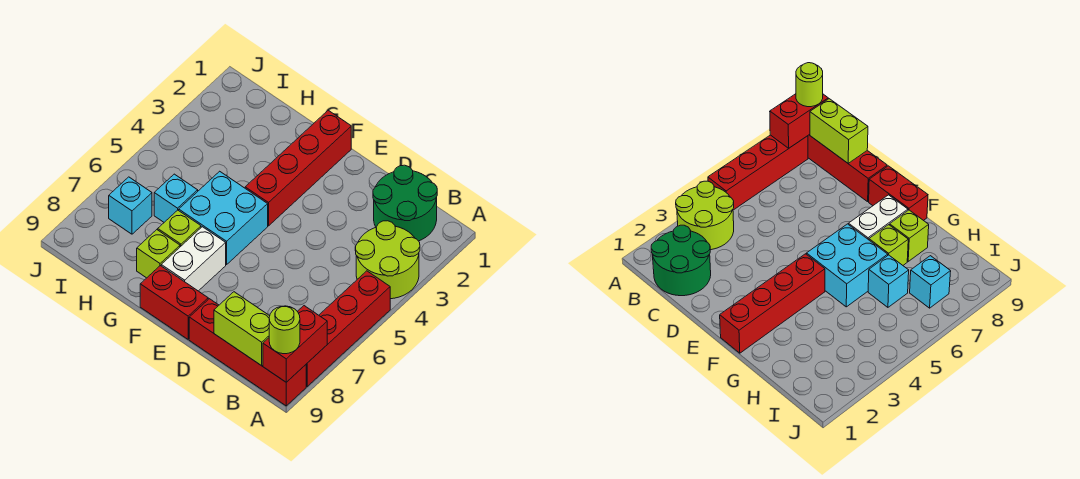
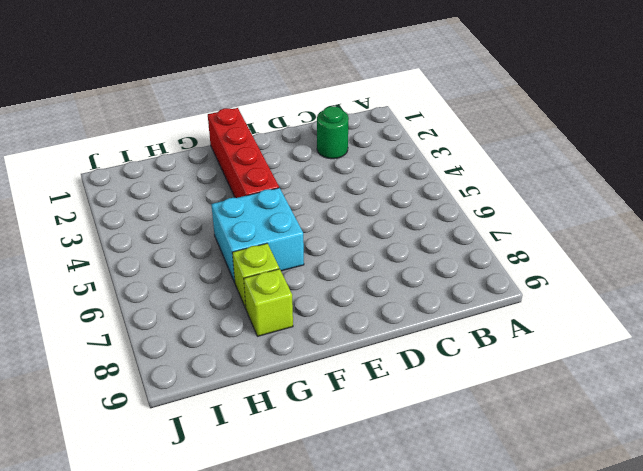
green 1x1 round brick [317,106,349,159] -> green 2x2 round brick [373,165,437,241]
none -> lime 2x2 round brick [355,221,420,299]
none -> red 1x4 brick [306,271,390,386]
none -> red 1x4 brick [189,299,306,406]

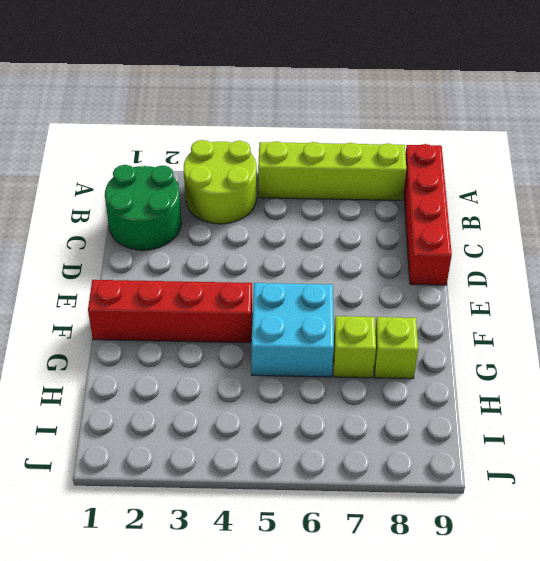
lime 1x4 brick [258,141,406,200] -> red 1x4 brick [306,271,390,386]
none -> red 1x2 brick [140,266,208,339]
none -> white 1x2 brick [161,227,226,291]
none -> cyan 1x1 brick [154,174,198,222]

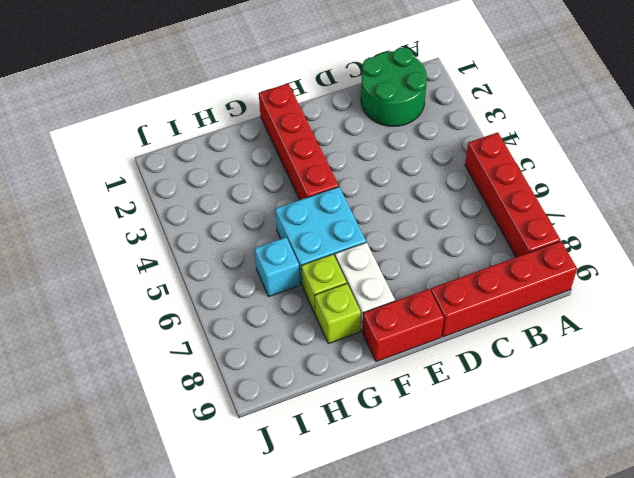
none -> lime 2x2 round brick [355,221,420,299]
none -> cyan 1x1 brick [109,177,152,234]
none -> red 1x2 brick [263,306,327,382]

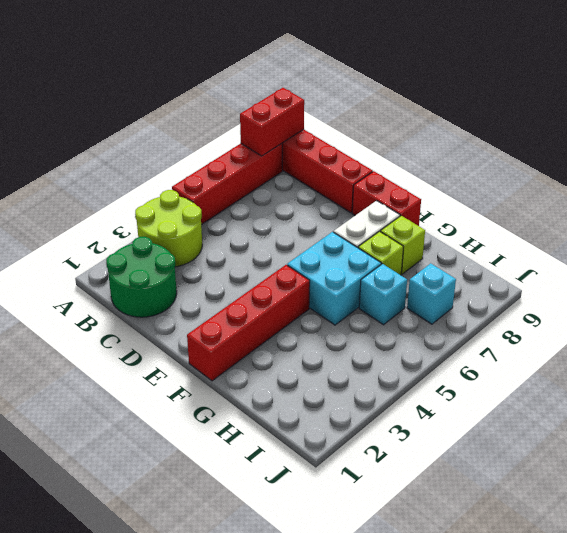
none -> lime 1x2 brick [214,292,270,366]
none -> lime 1x1 round brick [269,306,300,354]

